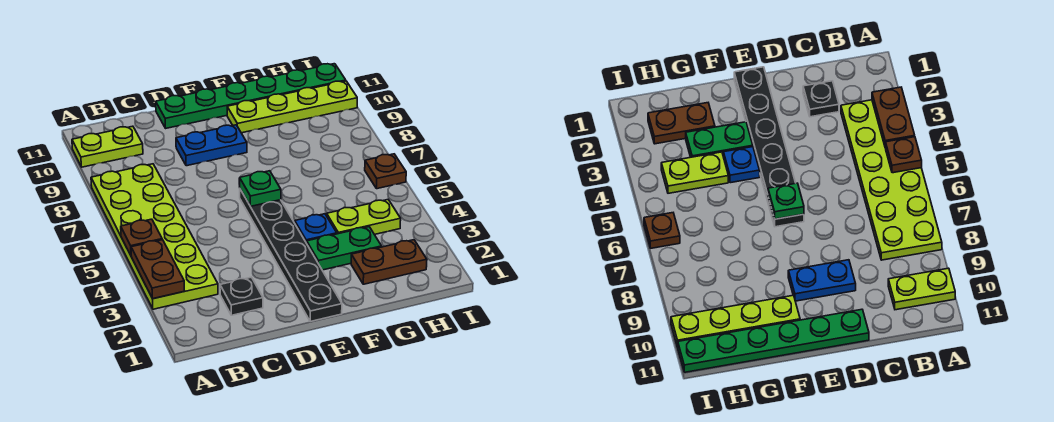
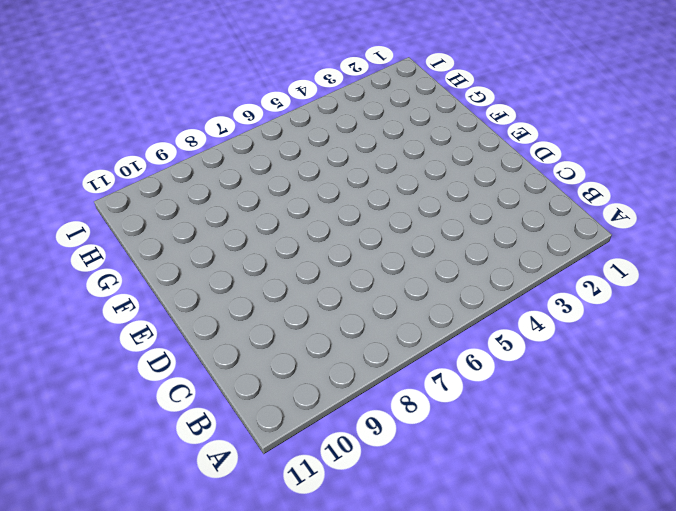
none -> lime 2x6 plate [91,164,218,309]
none -> lime 1x2 plate [72,126,143,167]
none -> black 1x1 plate [220,277,263,315]

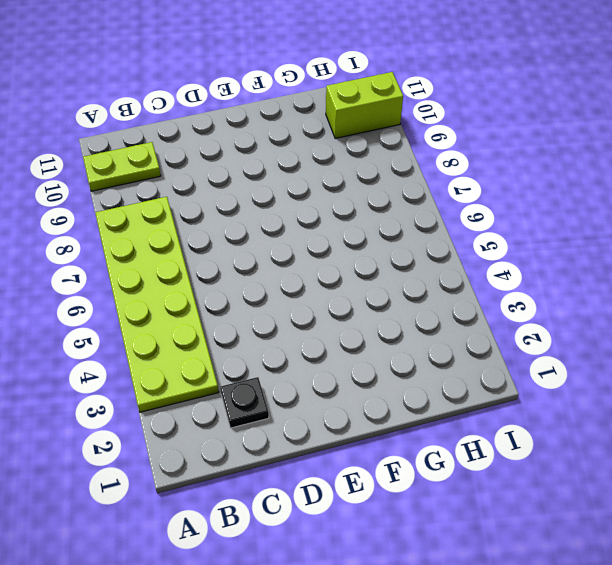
lime 1x2 brick [326,72,403,138] -> lime 1x4 plate [227,81,357,133]
none -> blue 1x2 plate [176,125,247,166]
none -> green 1x6 plate [156,64,346,128]
none -> black 1x6 plate [240,189,342,322]

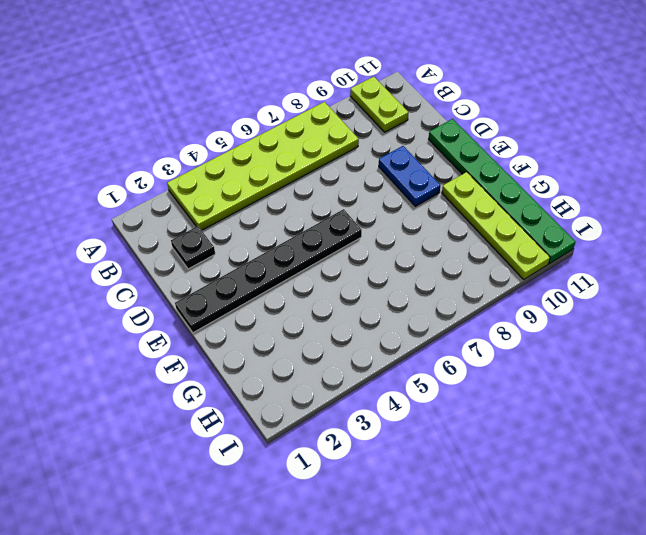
none -> green 1x2 plate [307,227,382,270]
none -> blue 1x1 plate [295,214,337,243]
none -> brown 1x2 plate [351,240,427,284]

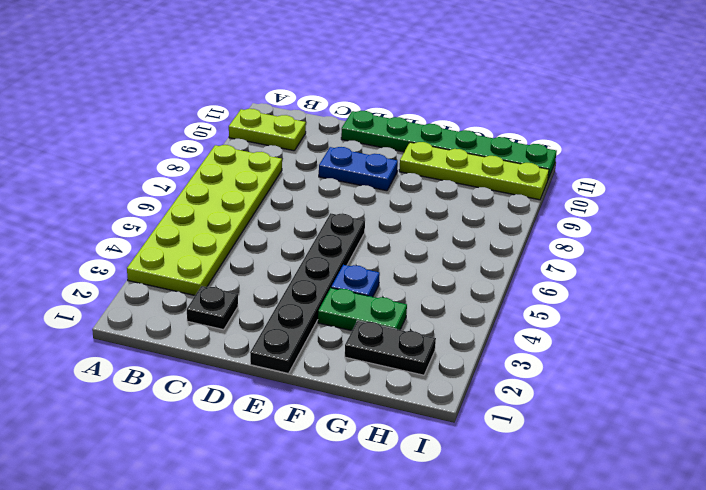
black 1x2 plate [345,321,436,375] -> brown 1x2 plate [351,240,427,284]
none -> lime 1x2 plate [327,200,401,235]
none -> brown 1x1 plate [365,154,406,189]
none -> brown 1x2 plate [131,240,184,299]

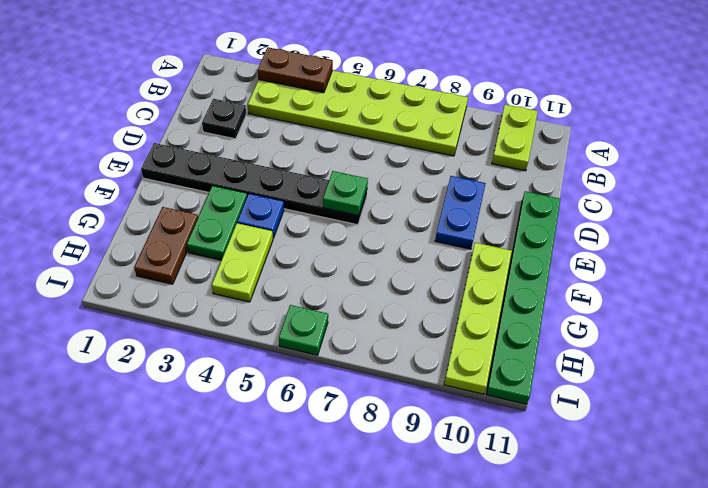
green 1x1 plate [279,305,328,355] -> brown 1x1 plate [365,154,406,189]
none -> brown 1x1 plate [121,219,162,255]

